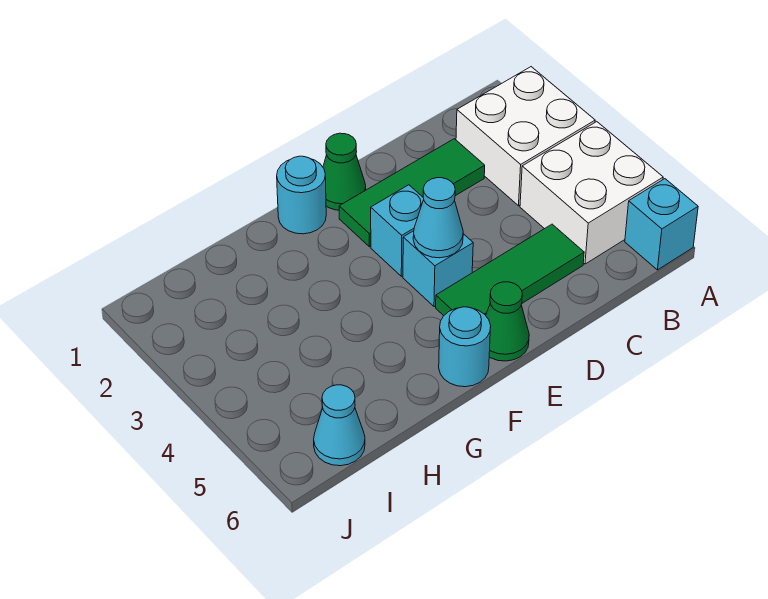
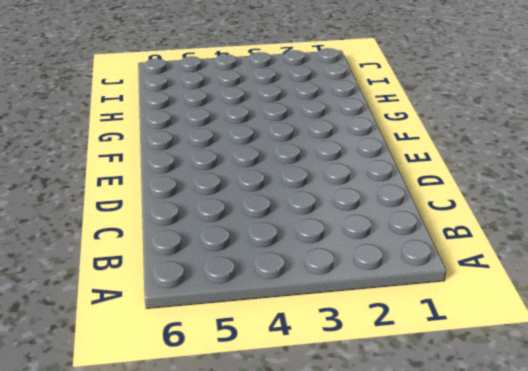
none -> white 2x2 brick [456,67,595,206]
none -> white 2x2 brick [520,122,663,264]
none -> cyan 1x1 brick [625,179,698,270]

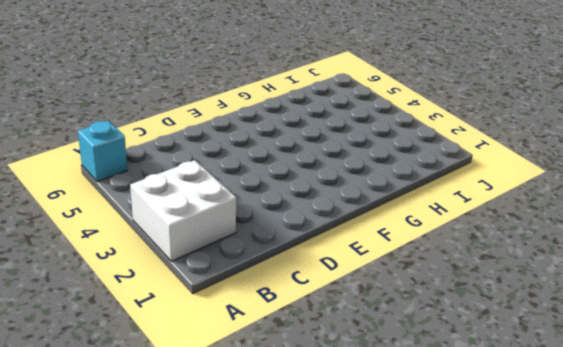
none -> white 2x2 brick [520,122,663,264]
none -> green 1x3 tile [339,139,485,247]
none -> green 1x3 tile [436,224,584,316]

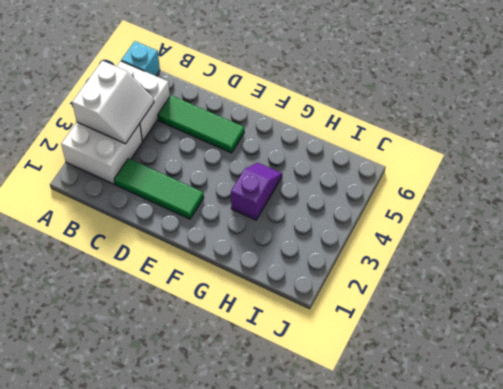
white 2x2 slope [72,61,154,144] -> none
purple 1x2 slope [231,163,282,220] -> none
none -> green 1x1 cone [323,133,366,210]
none -> cyan 1x1 brick [371,185,424,276]
none -> cyan 1x1 brick [403,231,473,307]

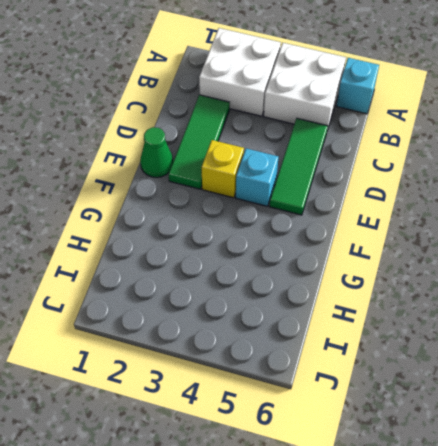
yellow 1x1 brick [202,140,244,198] -> cyan 1x1 brick [371,185,424,276]
none -> green 1x1 cone [486,282,529,361]
none -> cyan 1x1 round brick [277,156,326,234]
none -> cyan 1x1 round brick [439,307,491,387]

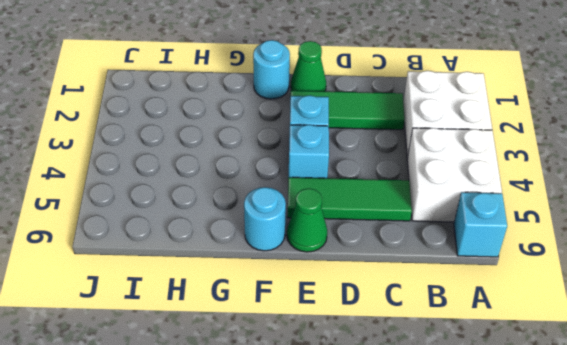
none -> cyan 1x1 cone [314,385,365,466]
none -> cyan 1x1 cone [413,178,463,258]

